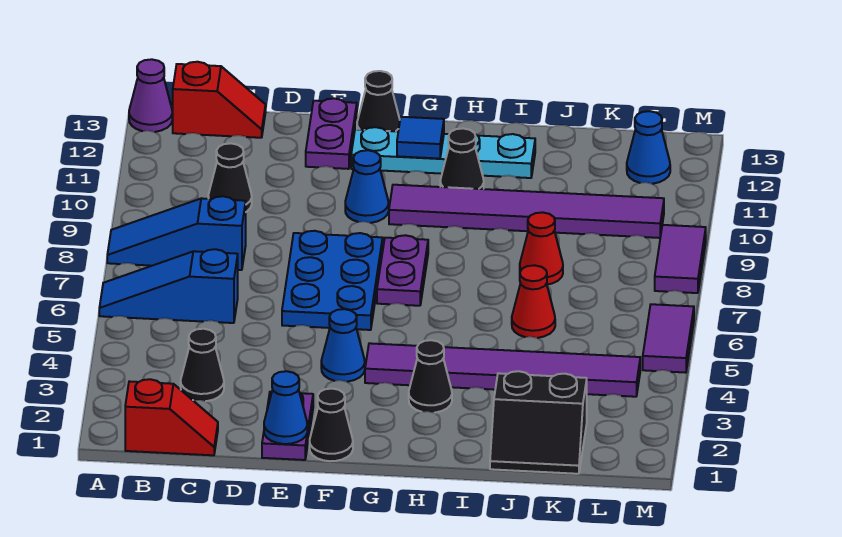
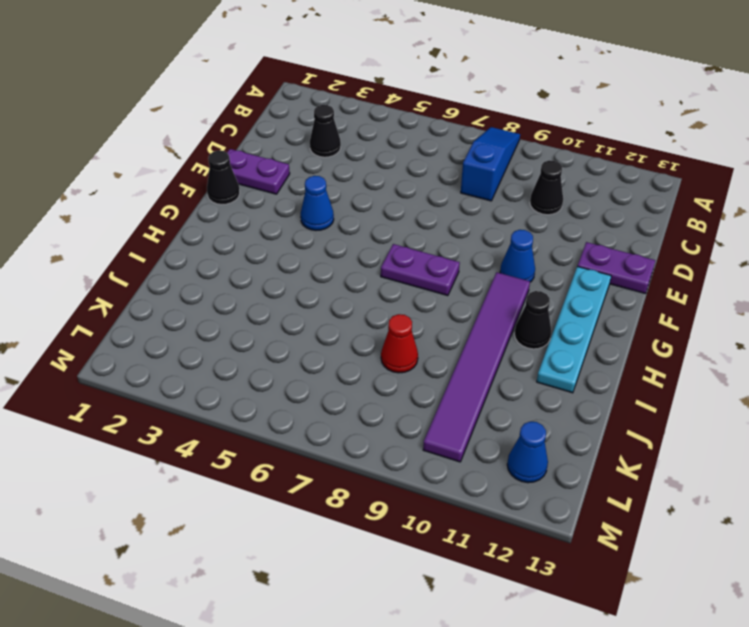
none -> blue 1x3 slope [99,249,238,323]
none -> purple 1x1 cone [129,59,172,132]
none -> red 1x2 slope [125,379,218,455]

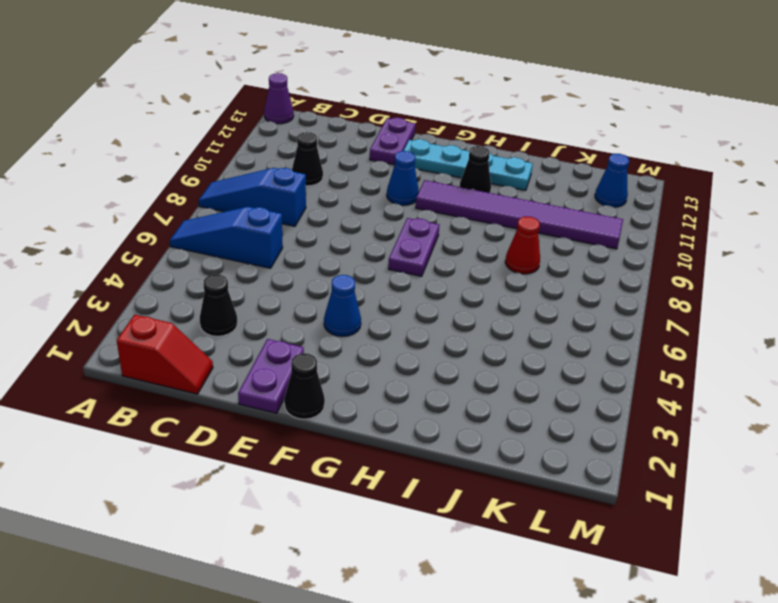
none -> red 1x2 slope [173,62,266,138]
none -> blue 2x3 plate [282,231,383,330]
none -> black 1x1 cone [357,71,400,131]

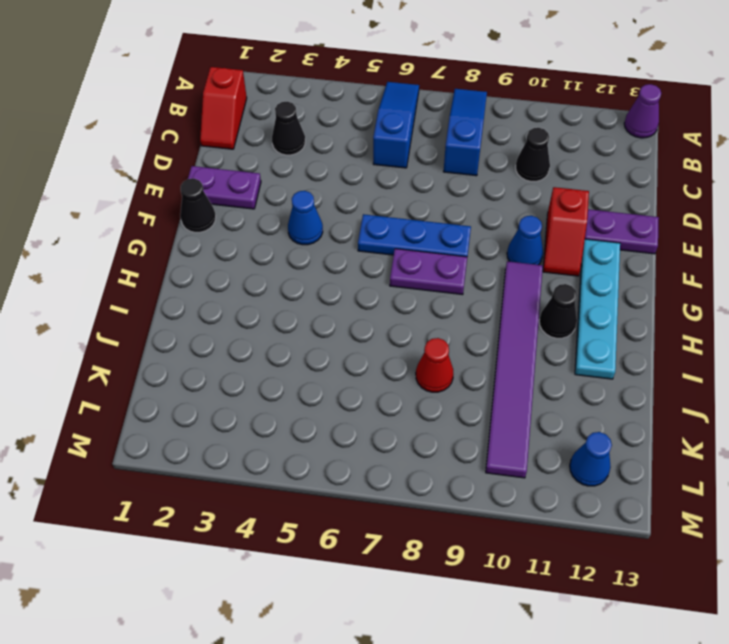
red 1x2 slope [543,187,589,276] -> red 1x2 slope moved to [173,62,266,138]
blue 1x3 plate [358,214,471,257] -> blue 2x3 plate [282,231,383,330]
none -> black 1x1 cone [357,71,400,131]
none -> purple 1x6 tile [365,343,640,397]
none -> black 1x1 cone [409,340,452,413]

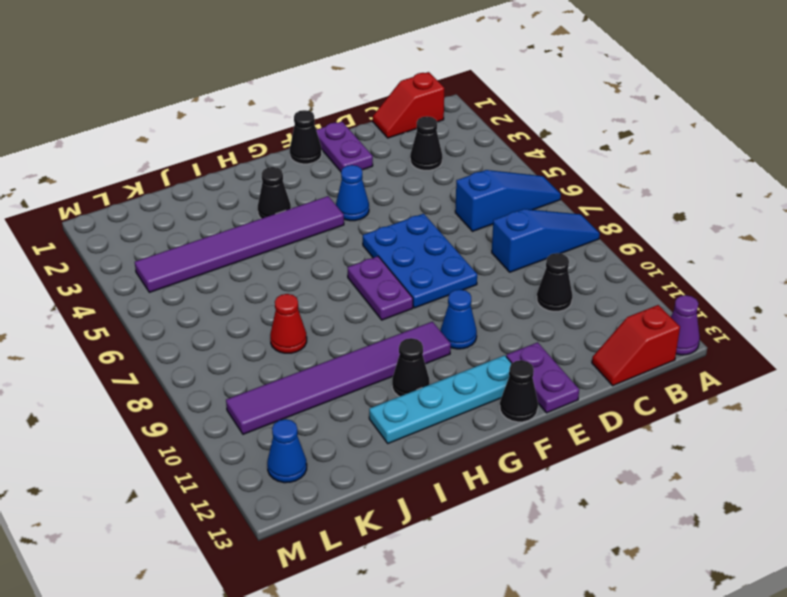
none -> black 2x2 slope [490,371,587,474]
none -> red 1x1 cone [512,265,555,338]
none -> purple 1x2 tile [643,304,694,373]

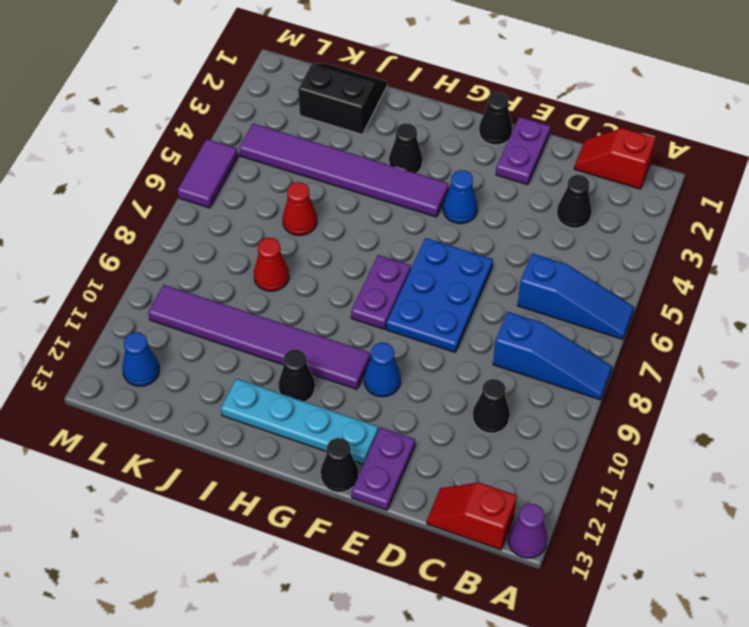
none -> purple 1x2 tile [655,225,706,293]
none -> blue 1x1 cone [264,371,307,444]
none -> blue 1x1 tile [397,117,444,159]

